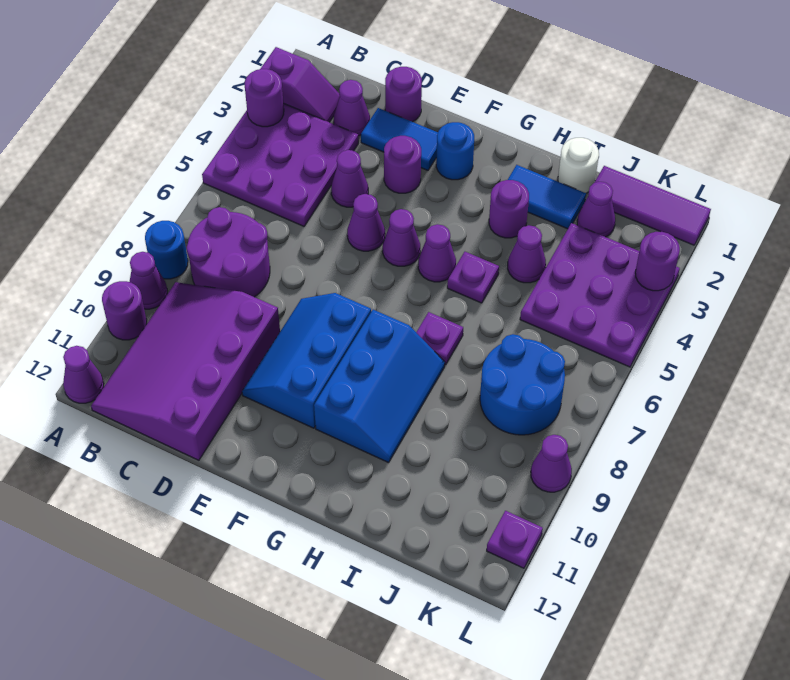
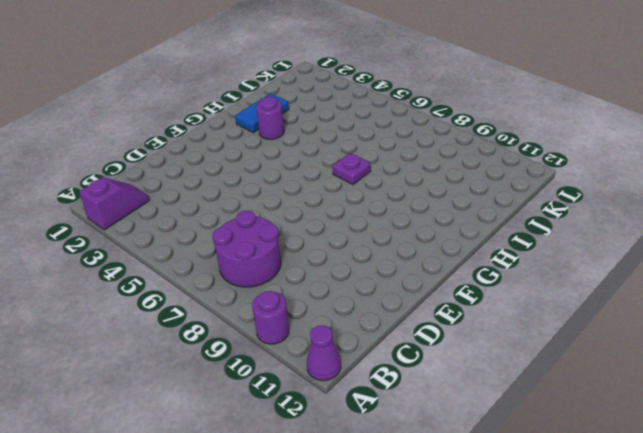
none -> purple 3x3 plate [202,103,359,226]
none -> blue 1x1 round brick [145,221,188,279]
none -> purple 1x1 cone [130,252,167,309]
none -> purple 3x4 slope [91,282,280,460]

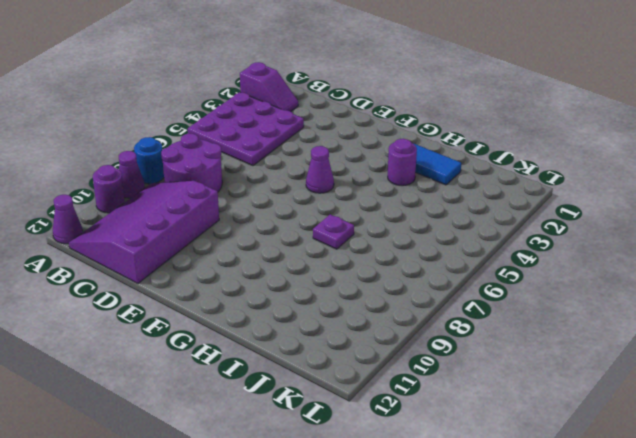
none -> purple 1x1 cone [334,80,370,136]
none -> purple 1x1 round brick [385,67,422,122]
none -> blue 1x2 tile [361,108,438,170]
none -> purple 1x1 cone [331,150,368,207]

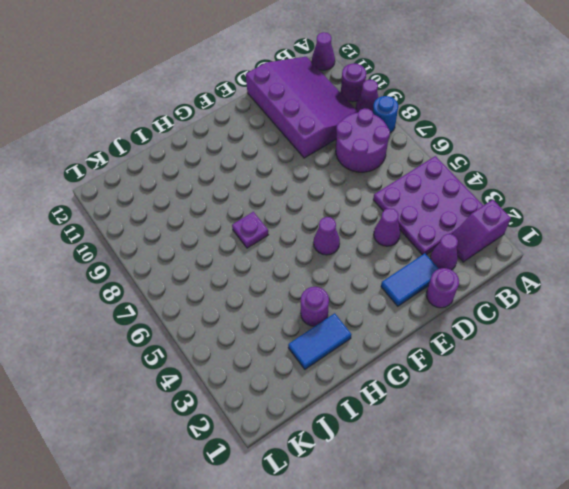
none -> purple 1x1 round brick [384,136,421,193]
none -> purple 1x1 cone [347,194,385,251]
none -> blue 2x3 slope [242,293,371,428]
none -> blue 1x1 round brick [436,122,474,180]

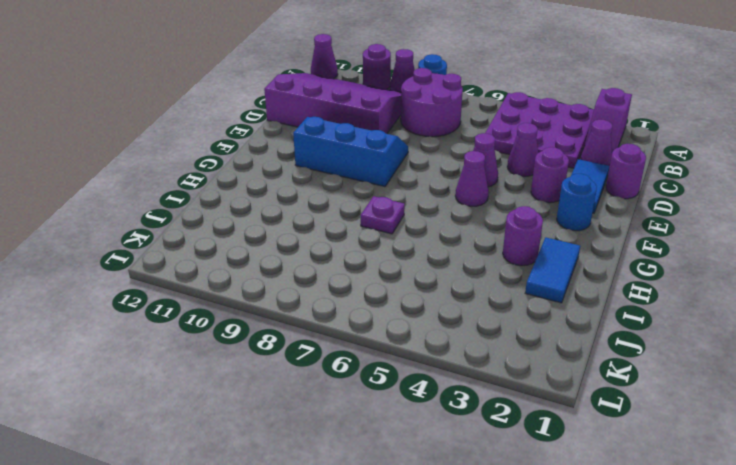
none -> purple 1x1 cone [418,224,456,282]
none -> blue 2x3 slope [314,310,445,463]
none -> purple 1x1 plate [447,252,499,303]
none -> white 1x1 round brick [558,138,599,193]

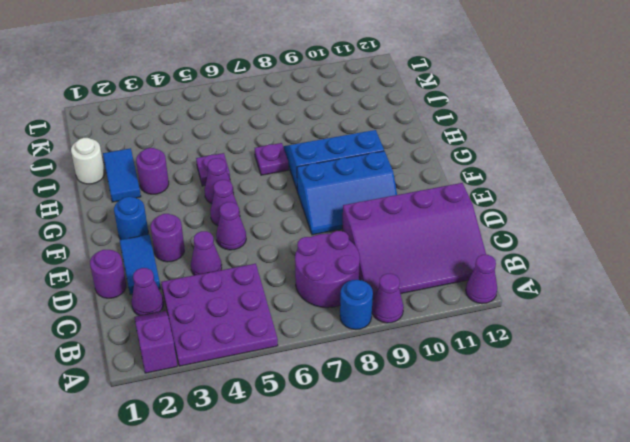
none -> purple 1x1 round brick [102,281,147,340]
none -> purple 1x1 cone [508,225,546,283]
none -> purple 1x3 tile [594,166,711,245]
none -> purple 1x1 cone [577,182,615,237]

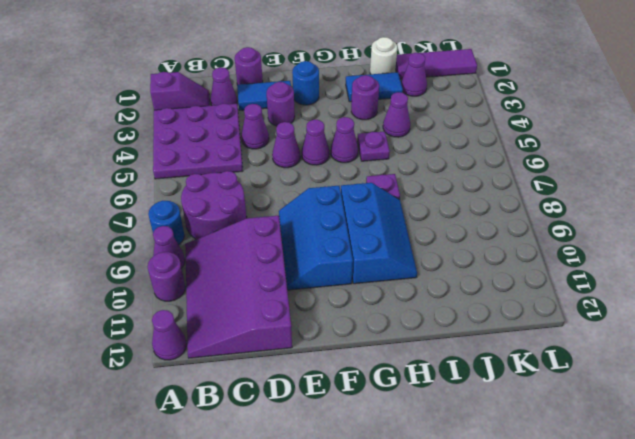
none -> purple 3x3 plate [520,223,680,367]
none -> blue 2x2 round brick [480,334,565,435]
none -> purple 1x1 cone [531,435,572,492]
none -> purple 1x1 plate [487,511,543,568]

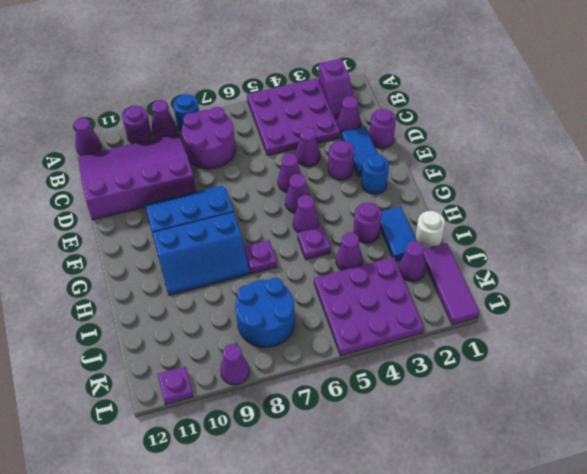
none -> purple 1x1 round brick [245,69,284,127]
none -> purple 1x1 round brick [635,232,680,291]

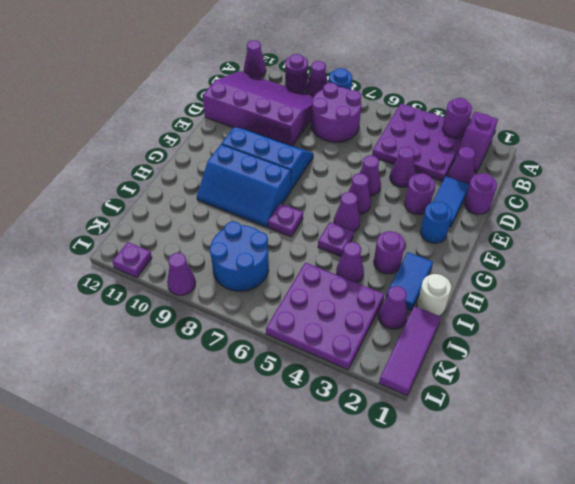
none -> purple 1x1 round brick [635,232,680,291]

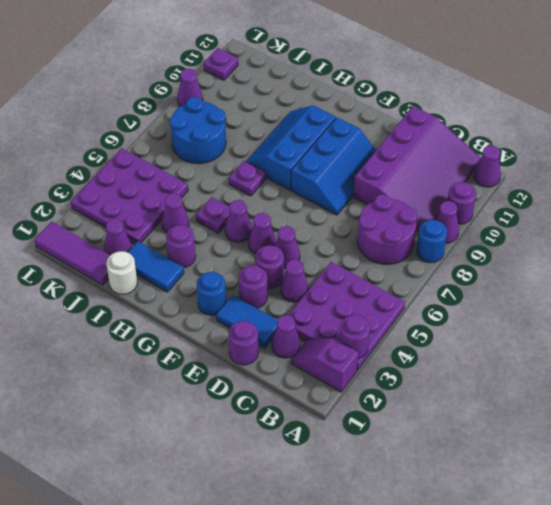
purple 1x1 round brick [256,245,284,288] -> purple 1x1 round brick moved to [635,232,680,291]

